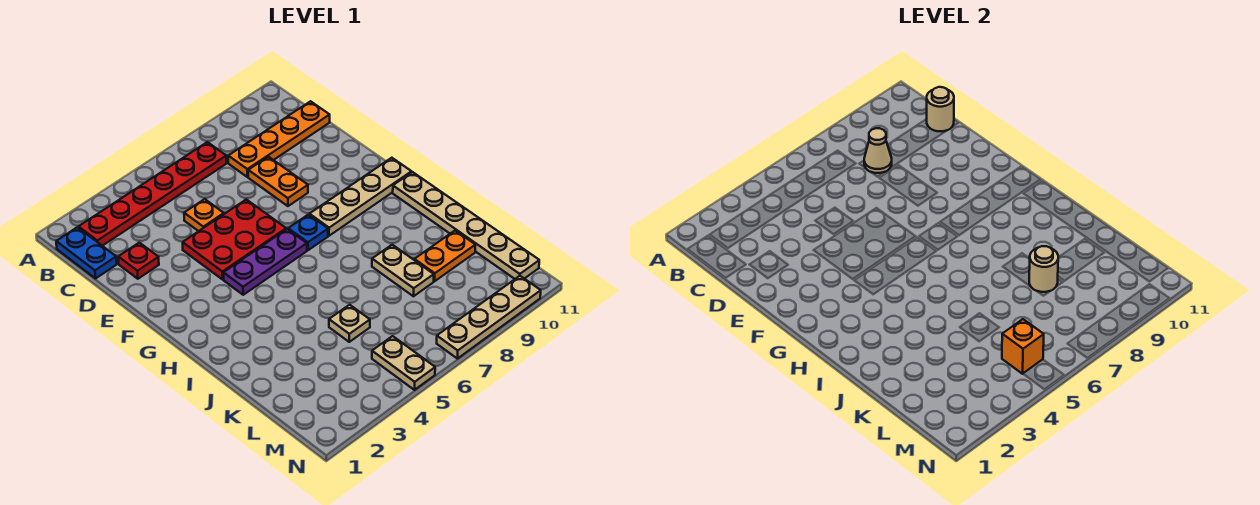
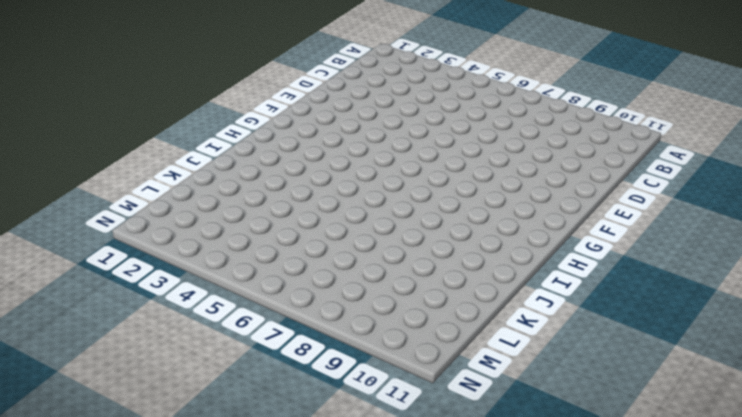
none -> blue 1x2 plate [56,227,117,278]
none -> red 1x6 plate [79,142,226,246]
none -> orange 1x4 plate [228,101,330,177]

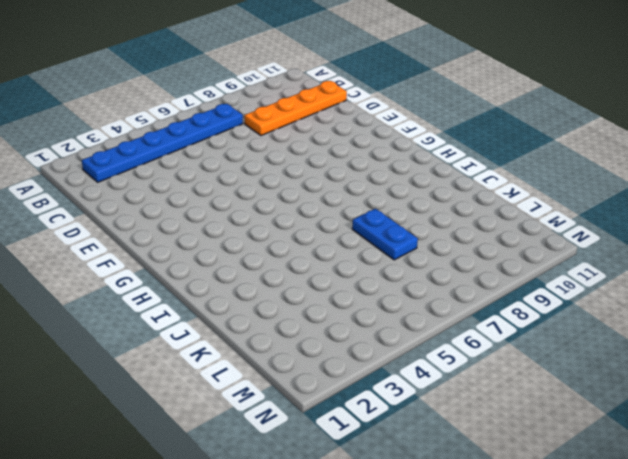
blue 1x6 plate [82,104,243,182] -> red 1x6 plate [79,142,226,246]
blue 1x2 plate [352,209,418,260] -> blue 1x2 plate moved to [56,227,117,278]
none -> red 1x1 plate [118,243,159,279]
none -> orange 1x1 plate [184,199,224,231]
none -> orange 1x2 plate [248,157,308,206]

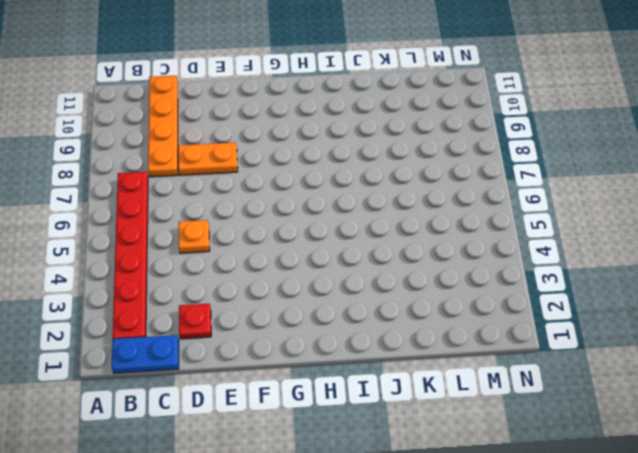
none -> red 2x3 plate [183,199,286,279]
none -> purple 1x3 plate [223,229,307,295]
none -> blue 1x1 plate [288,215,328,250]

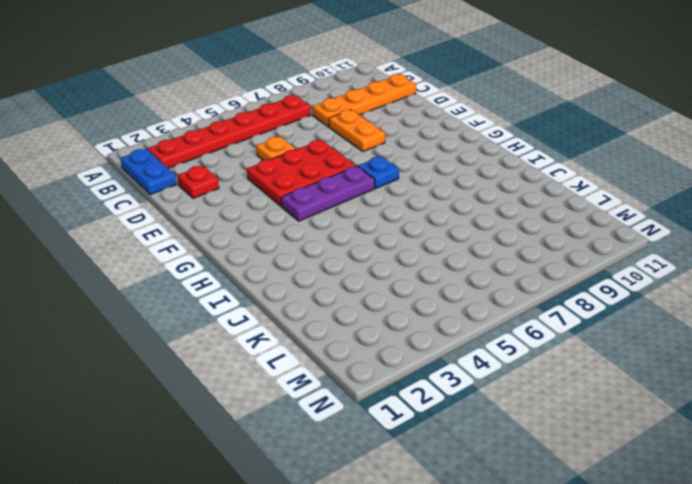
none -> tan 1x4 plate [309,158,412,236]
none -> tan 1x6 plate [393,172,539,279]
none -> tan 1x2 plate [372,245,434,296]

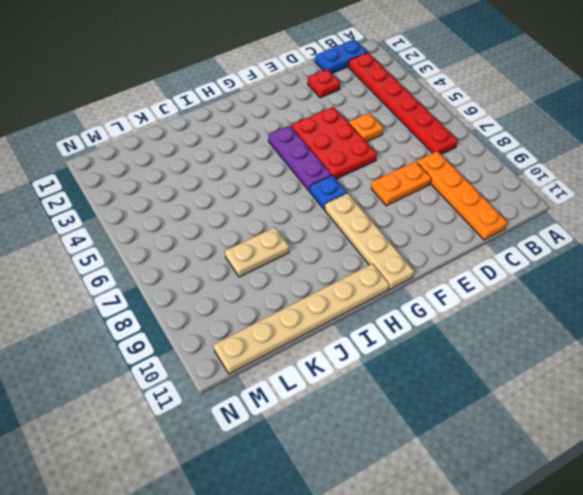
none -> tan 1x1 plate [329,305,370,342]
none -> orange 1x2 plate [414,231,475,281]
none -> tan 1x2 plate [372,336,435,390]

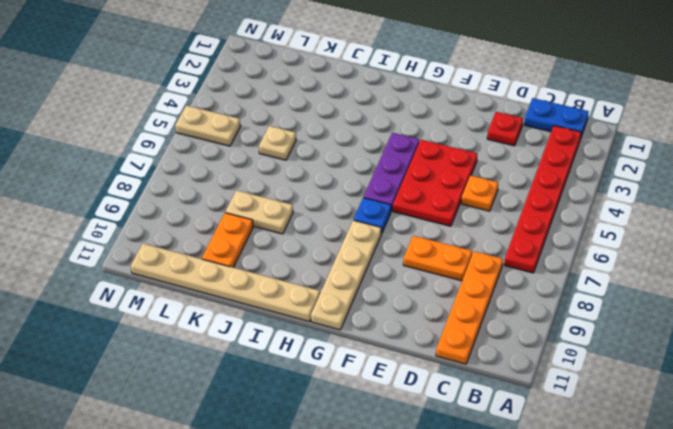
none -> tan 1x4 plate [437,276,541,359]
none -> tan 1x1 cone [864,128,892,173]
none -> tan 1x1 round brick [927,87,954,131]

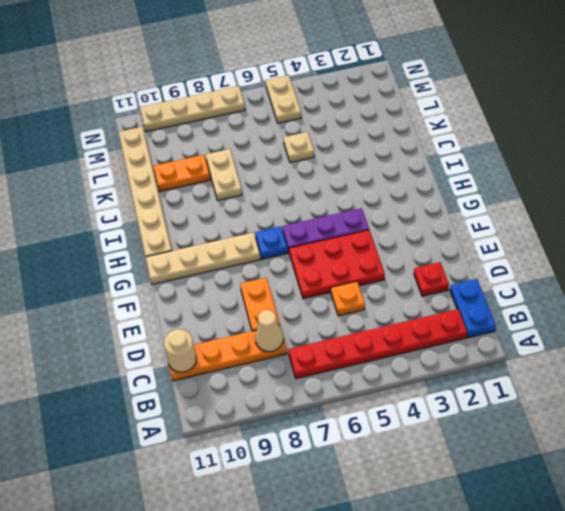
none -> tan 1x1 round brick [1029,246,1058,292]
none -> orange 1x1 brick [1002,319,1044,374]

